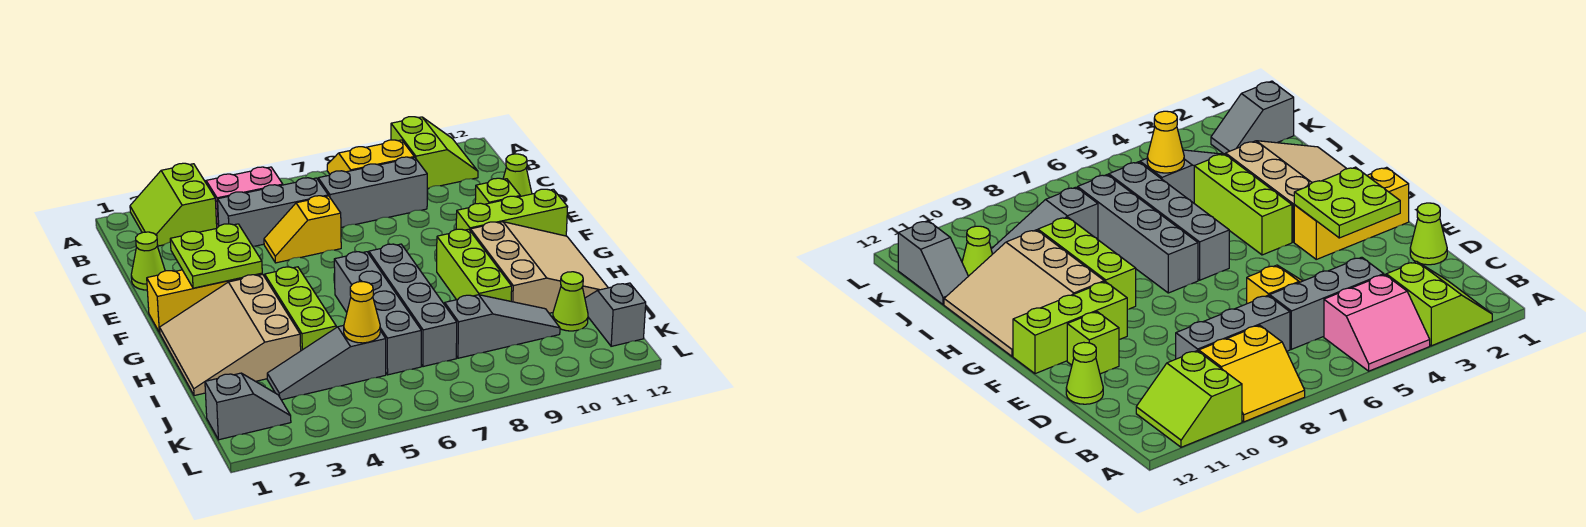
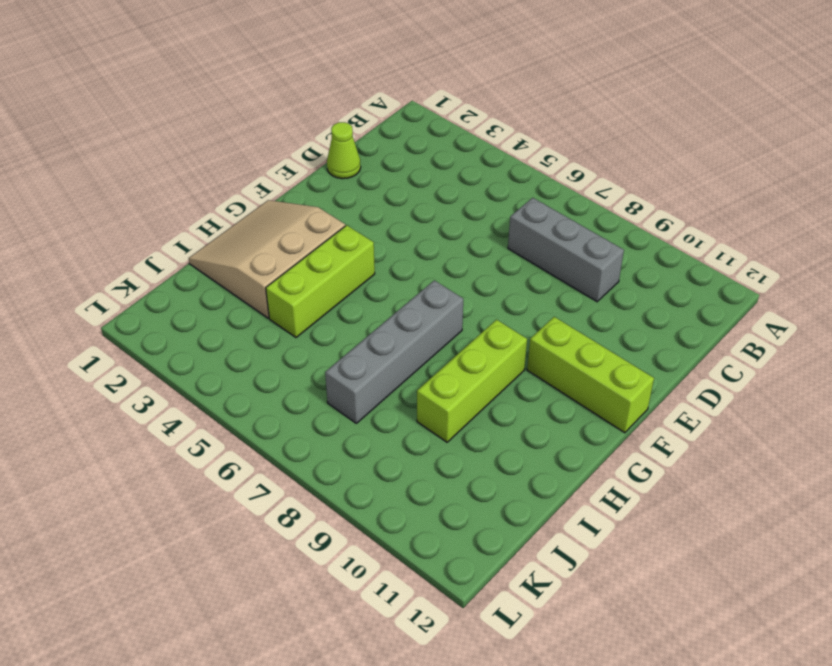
none -> lime 2x2 slope [130,163,217,246]
none -> pink 2x2 slope [205,167,283,228]
none -> yellow 2x2 slope [327,140,414,174]

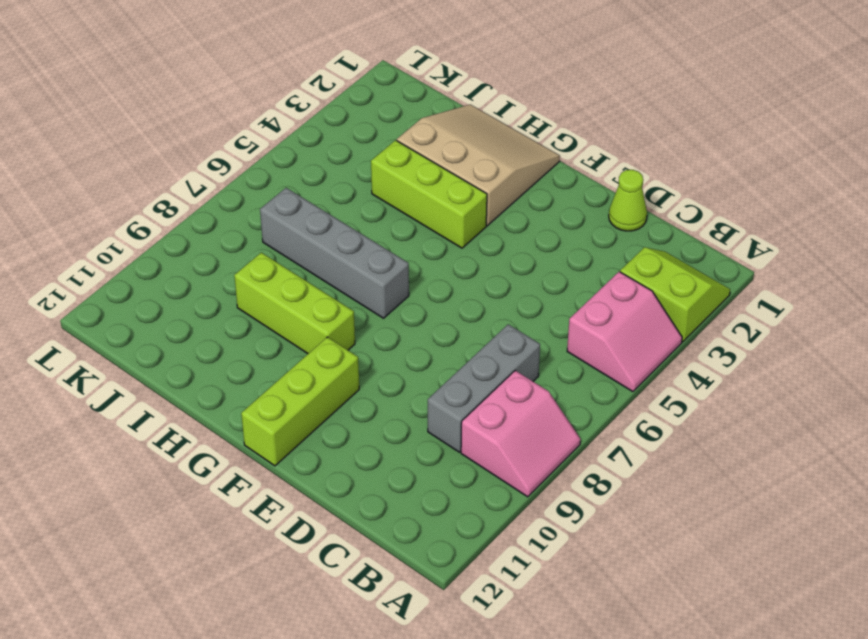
pink 2x2 slope [461,371,581,497] -> yellow 2x2 slope [327,140,414,174]
none -> lime 2x2 slope [391,117,478,189]
none -> grey 1x3 brick [218,178,328,246]
none -> yellow 1x2 slope [264,196,341,263]

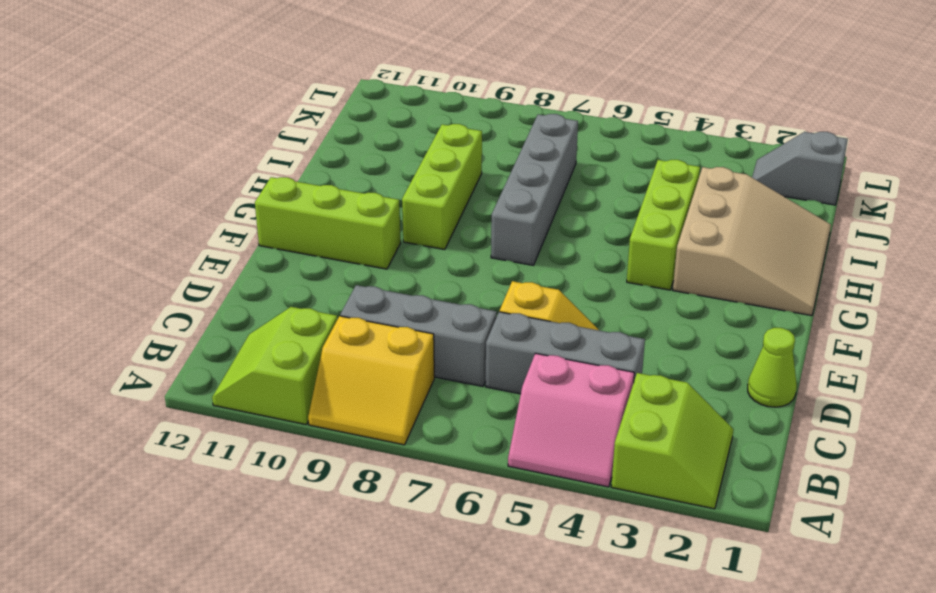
none -> lime 1x1 cone [503,154,532,196]
none -> lime 1x1 brick [475,178,520,204]
none -> yellow 1x3 brick [147,270,262,333]

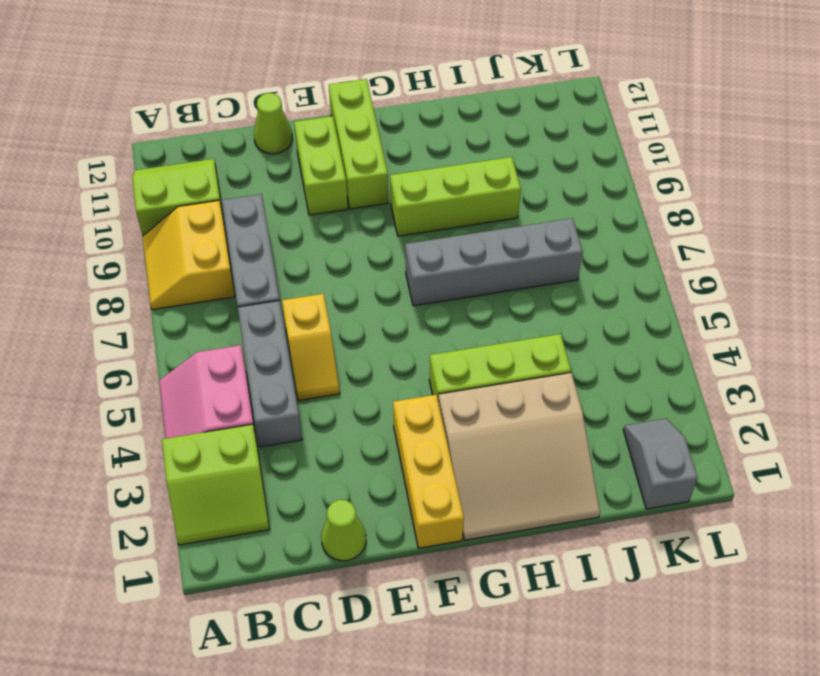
lime 1x2 brick [294,116,348,215] -> lime 1x1 brick [475,178,520,204]
none -> grey 1x4 brick [334,252,421,375]
none -> tan 3x3 slope [471,222,608,313]
none -> grey 1x3 slope [267,325,386,400]

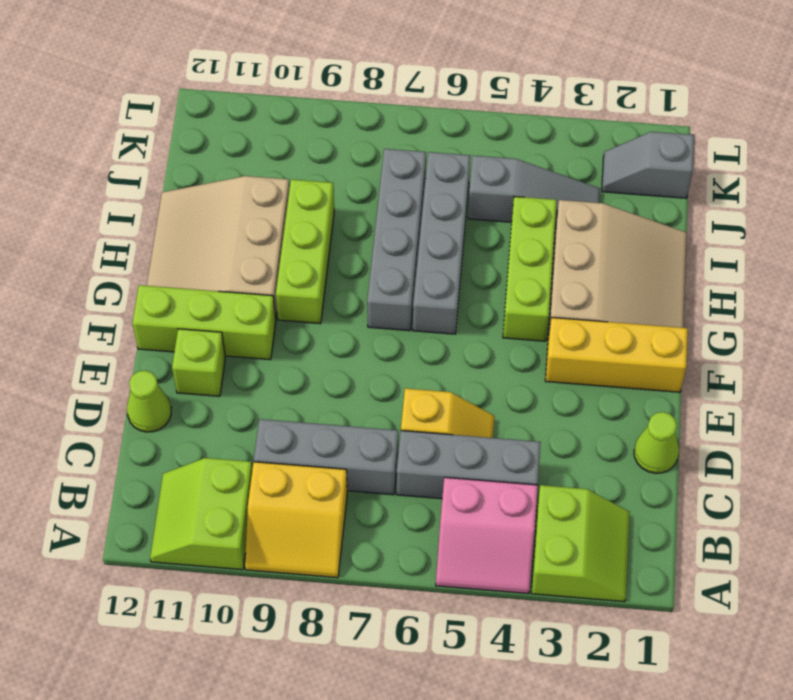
none -> grey 1x3 slope [445,295,560,358]
none -> lime 1x1 cone [553,272,588,331]
none -> grey 1x2 slope [585,283,646,346]

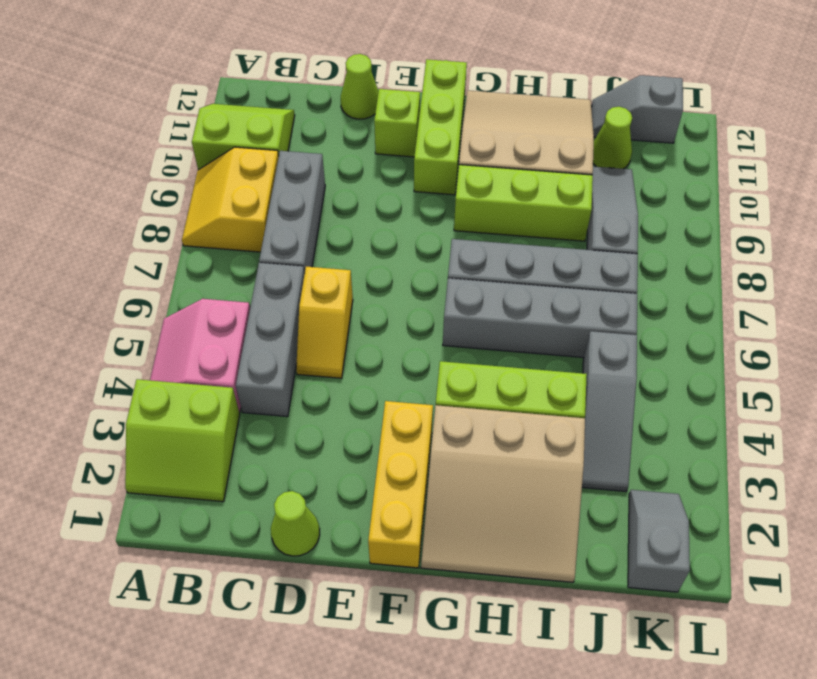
none -> lime 2x2 plate [170,224,262,288]
none -> yellow 1x1 cone [344,282,380,343]

